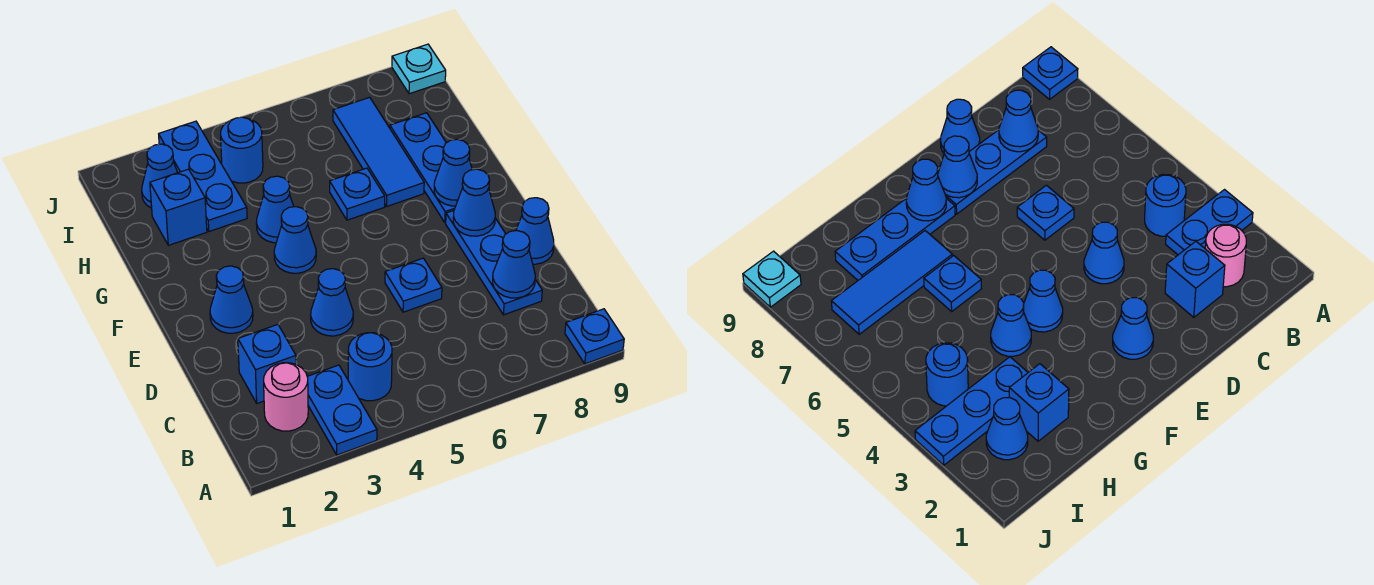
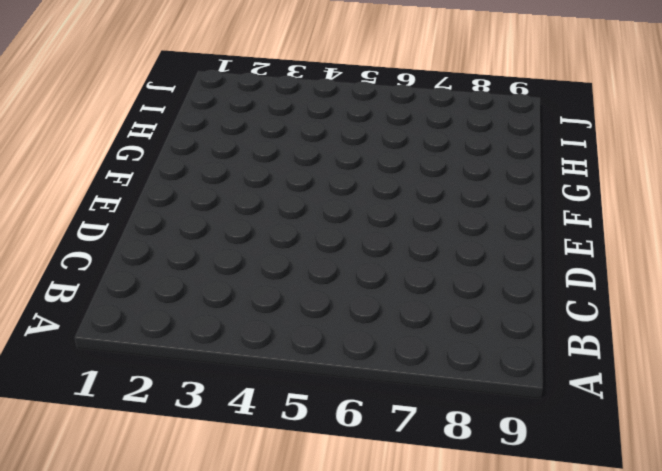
none -> blue 1x2 plate [307,365,377,455]
none -> blue 1x1 plate [565,309,624,364]
none -> pink 1x1 round brick [264,363,308,431]

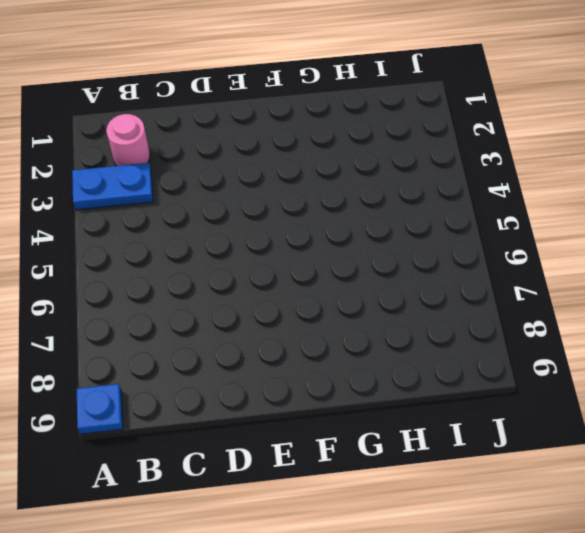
none -> blue 1x1 round brick [348,333,392,401]
none -> blue 1x1 brick [238,325,296,403]
none -> blue 1x3 plate [446,210,542,315]

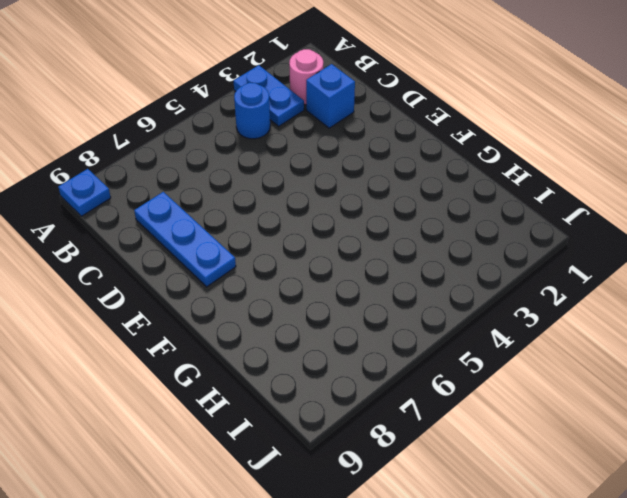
none -> blue 1x1 cone [311,269,353,336]
none -> blue 1x1 plate [385,258,442,312]
none -> blue 1x1 cone [516,198,554,264]

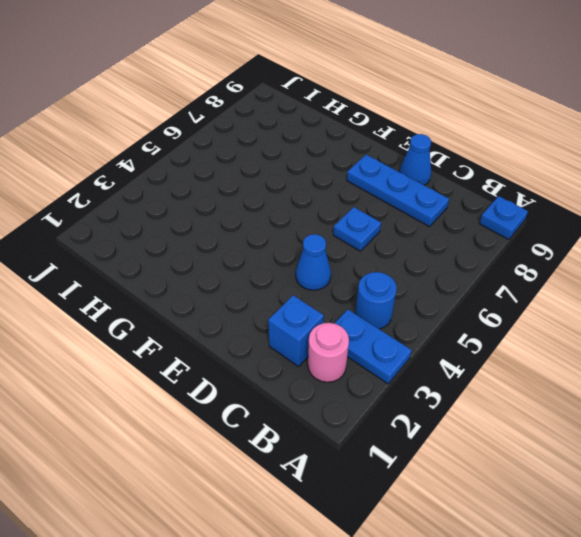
none -> blue 1x1 cone [210,266,253,333]
none -> blue 1x1 cone [274,207,316,273]
none -> blue 1x3 plate [390,113,456,223]

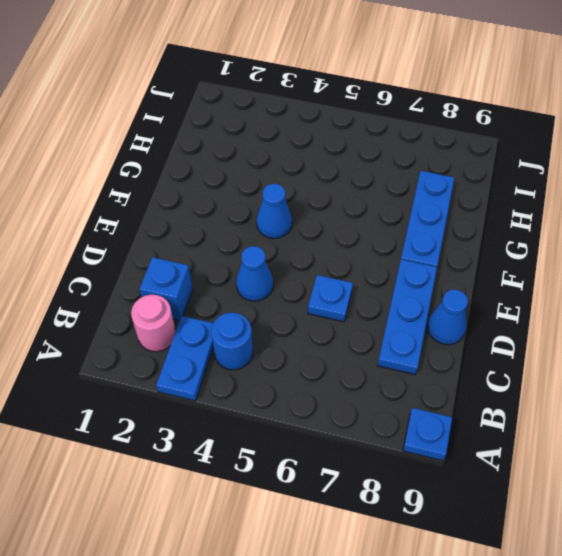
none -> blue 1x1 cone [210,266,253,333]
none -> blue 1x1 cone [256,176,294,243]
none -> blue 1x1 plate [330,168,385,220]

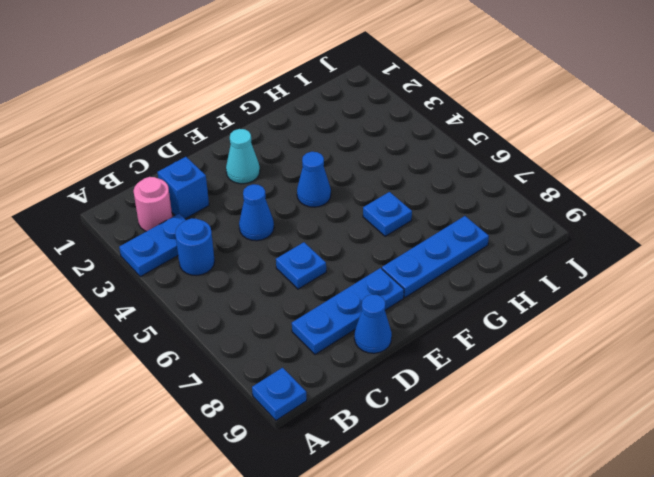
cyan 1x1 cone [226,129,260,184] -> blue 1x1 cone [210,266,253,333]
none -> blue 1x1 cone [256,176,294,243]
none -> blue 1x3 tile [333,97,424,207]
none -> blue 1x1 brick [150,169,207,245]

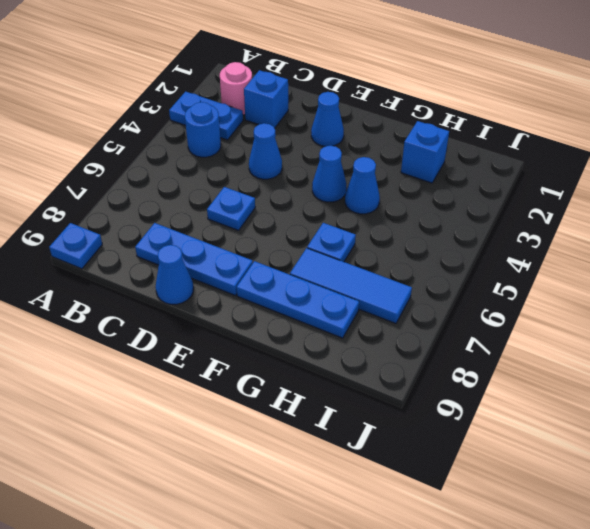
none -> blue 1x3 plate [159,121,247,231]
none -> blue 1x1 cone [142,144,178,208]
none -> blue 1x1 round brick [221,117,263,183]

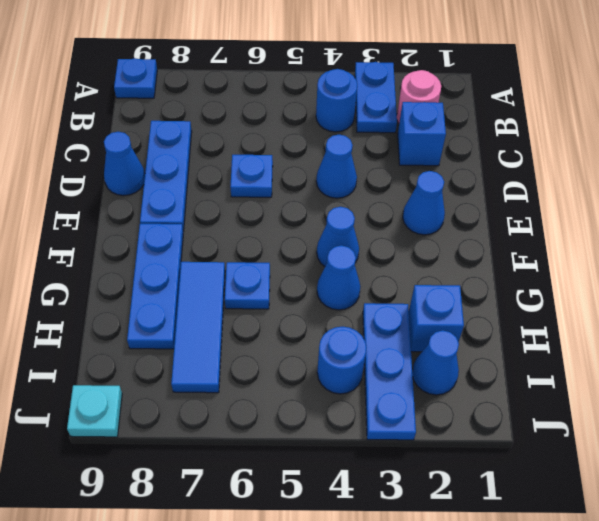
none -> blue 1x1 cone [493,231,535,298]
none -> blue 1x1 cone [453,169,495,236]
none -> blue 1x1 cone [434,139,472,206]

